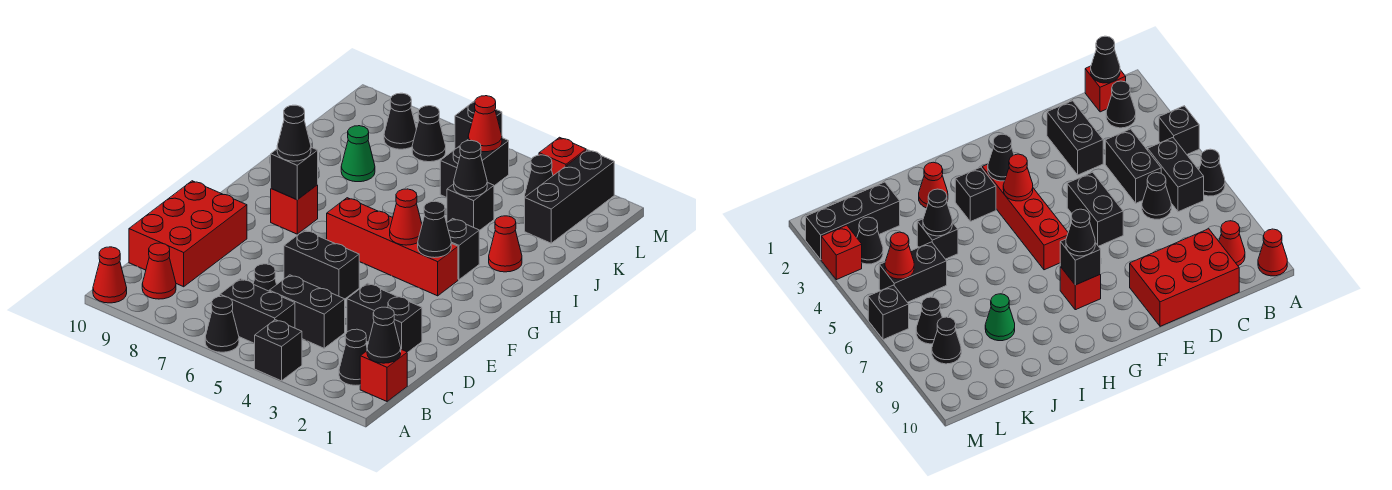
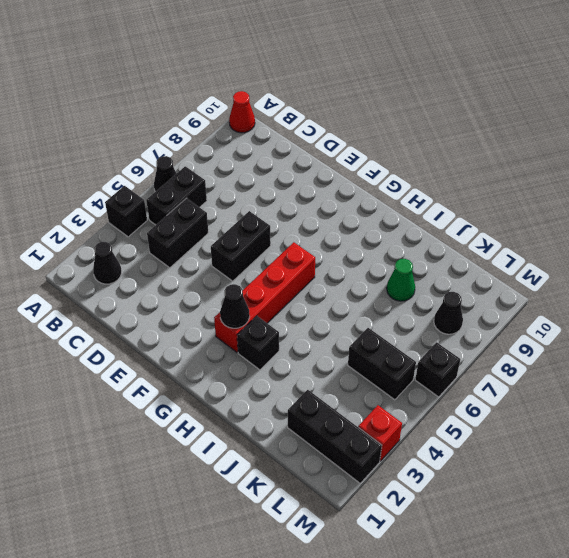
none -> red 1x1 brick [360,349,407,401]
none -> red 1x1 cone [142,243,176,299]
none -> black 1x1 cone [253,264,277,291]
none -> red 2x3 brick [129,181,247,287]

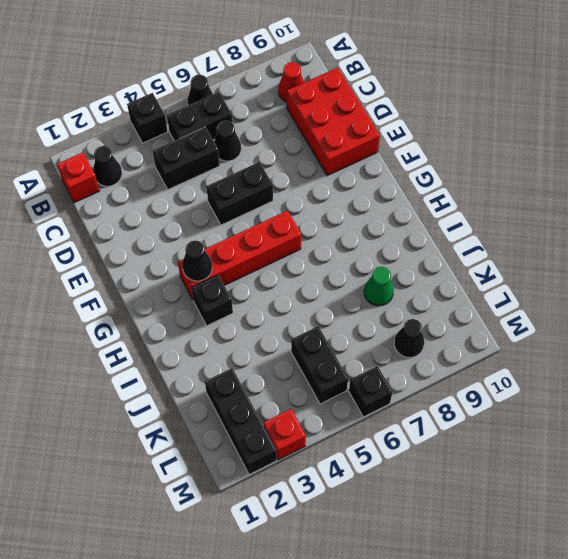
none -> red 1x1 cone [93,247,127,303]
none -> black 1x2 brick [347,283,422,353]
none -> red 1x1 brick [271,185,318,234]
none -> red 1x1 cone [489,216,522,272]

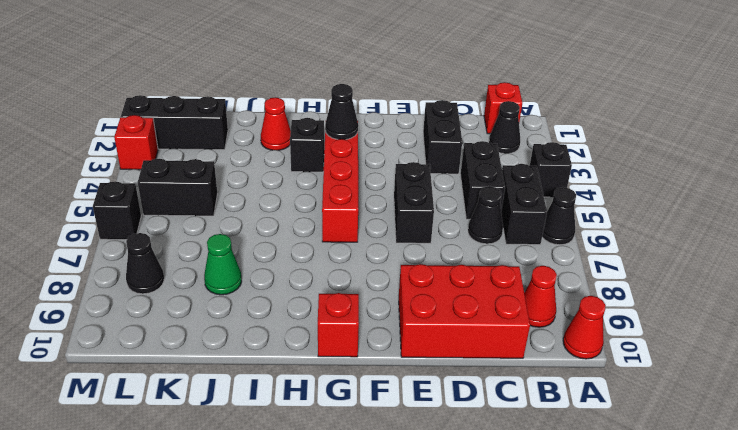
red 1x1 brick [318,293,359,357] -> red 1x1 brick moved to [271,185,318,234]
none -> black 1x1 brick [447,182,494,231]
none -> black 1x1 cone [525,155,553,197]
none -> black 1x1 cone [412,106,446,162]
none -> black 1x1 cone [367,307,401,363]

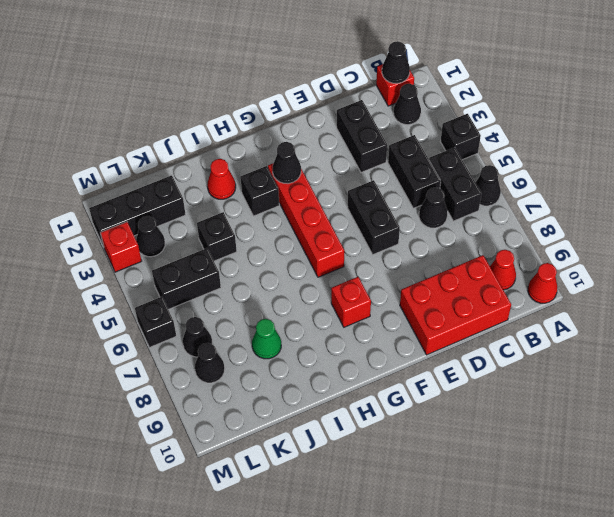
none -> red 1x1 cone [390,189,422,245]
none -> black 1x1 brick [271,147,318,200]
none -> black 1x1 cone [454,140,487,197]
none -> red 1x1 cone [468,96,502,152]

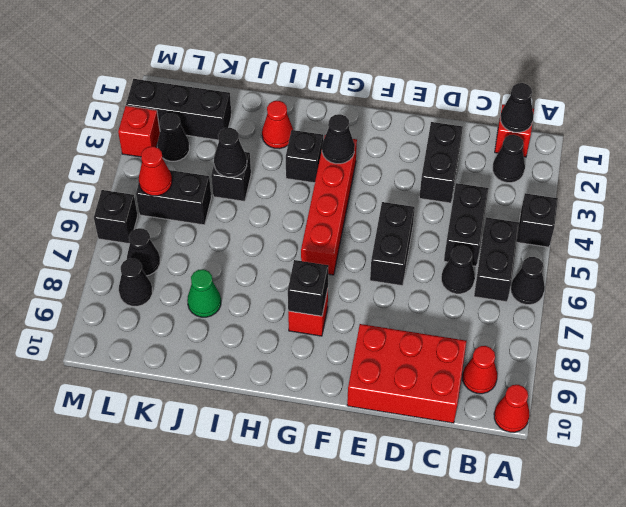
none -> red 1x1 cone [390,189,422,245]
none -> black 1x1 cone [277,105,311,161]

